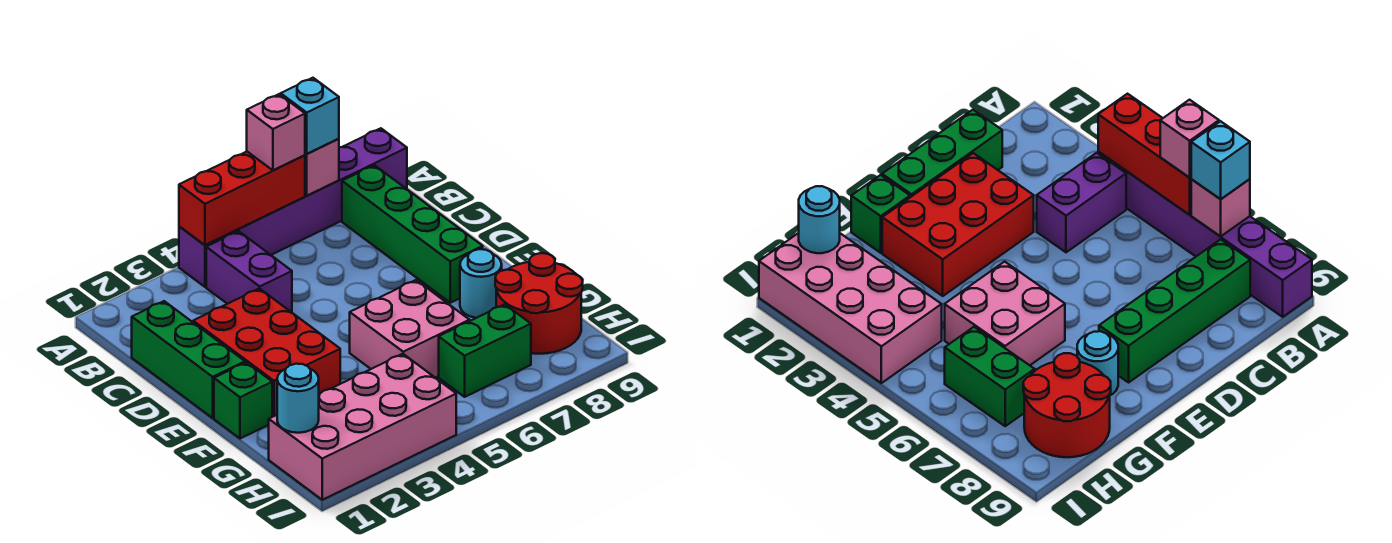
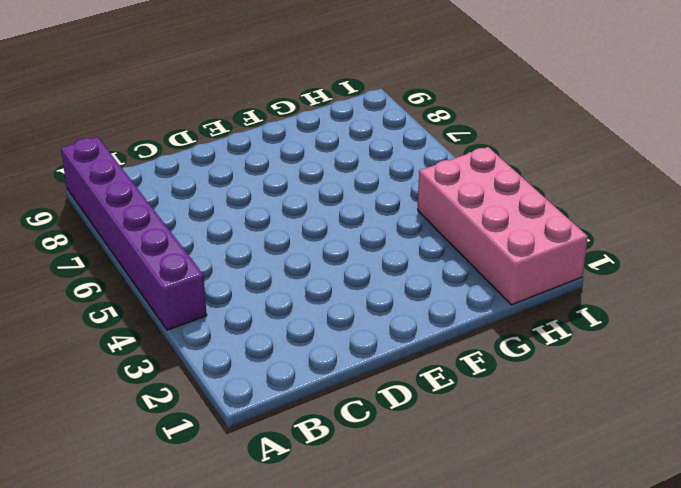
none -> purple 1x2 brick [206,231,292,312]
none -> green 1x4 brick [342,165,483,303]
none -> green 1x3 brick [132,301,245,418]

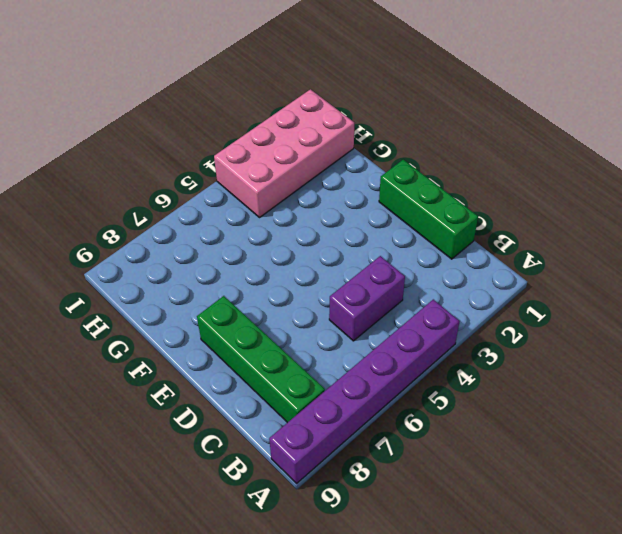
purple 1x2 brick [329,256,405,341] -> purple 1x2 brick turned to [206,231,292,312]
none -> red 2x3 brick [193,288,340,417]
none -> green 1x1 brick [214,362,272,439]
none -> pink 2x2 brick [350,280,470,378]

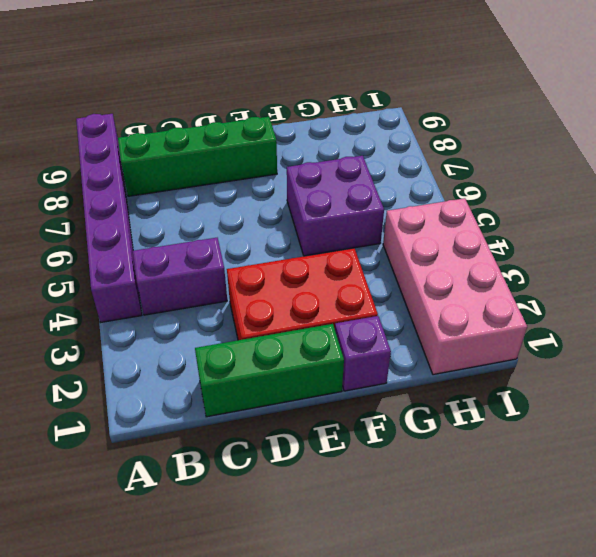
purple 1x1 brick [335,316,391,391] -> green 1x1 brick [214,362,272,439]
purple 2x2 brick [287,156,384,256] -> pink 2x2 brick [350,280,470,378]
none -> cyan 1x1 round brick [460,249,502,318]
none -> red 2x2 round brick [495,253,583,354]
none -> green 1x2 brick [439,304,531,397]

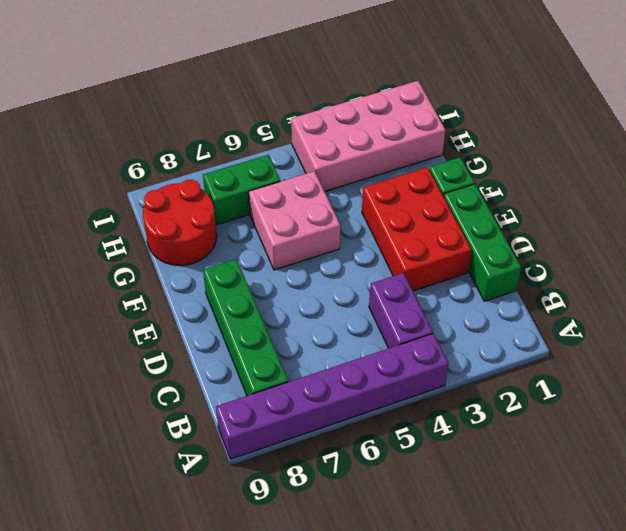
none -> cyan 1x1 round brick [460,249,502,318]
none -> red 1x3 brick [179,152,305,245]
none -> pink 1x1 brick [305,139,339,196]

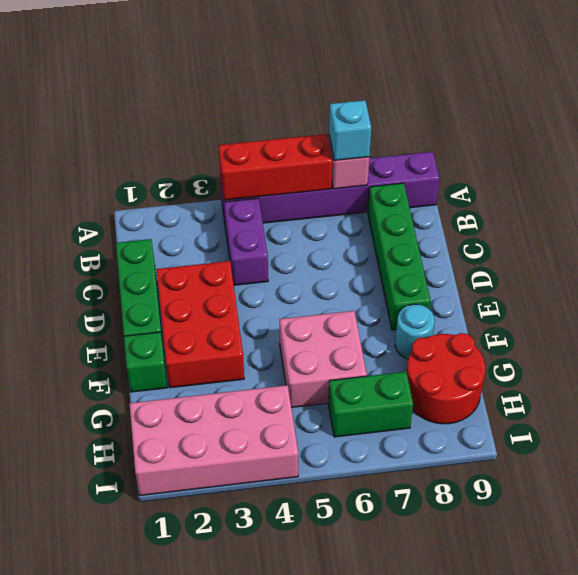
none -> cyan 1x1 round brick [277,364,319,433]
none -> pink 1x1 brick [247,94,305,170]

